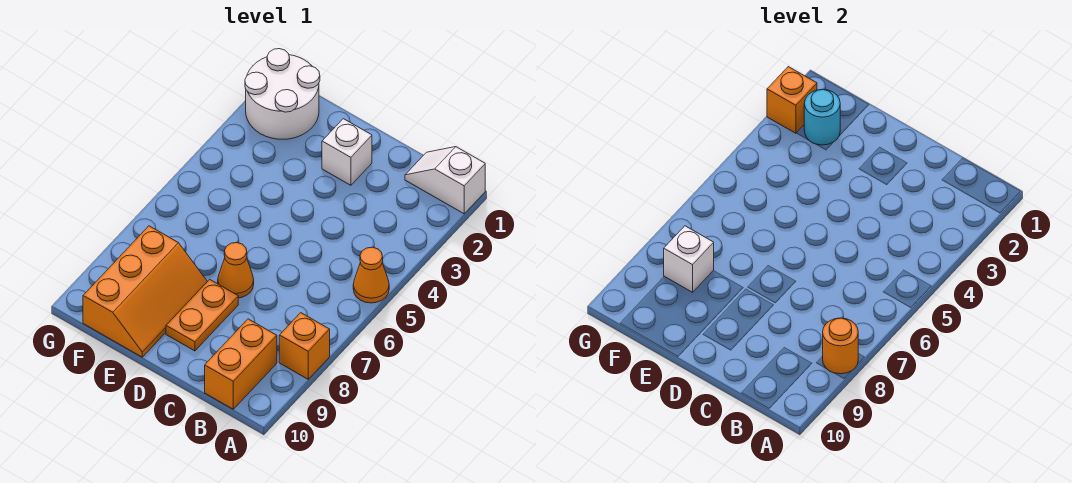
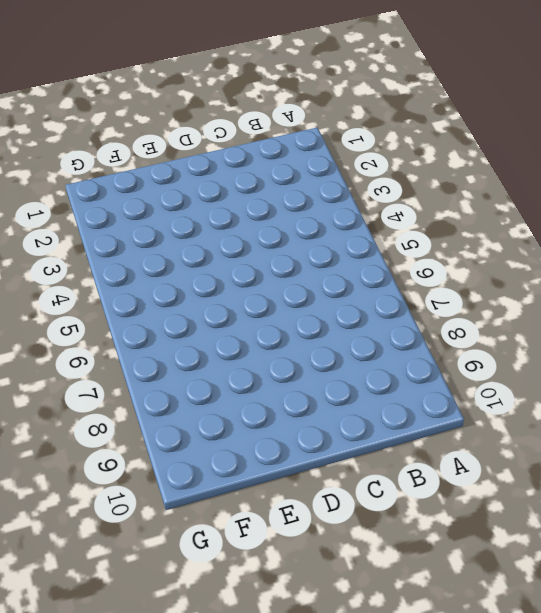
none -> white 1x2 slope [405,147,485,214]
none -> orange 1x1 cone [353,247,389,303]
none -> orange 1x1 brick [279,313,330,379]

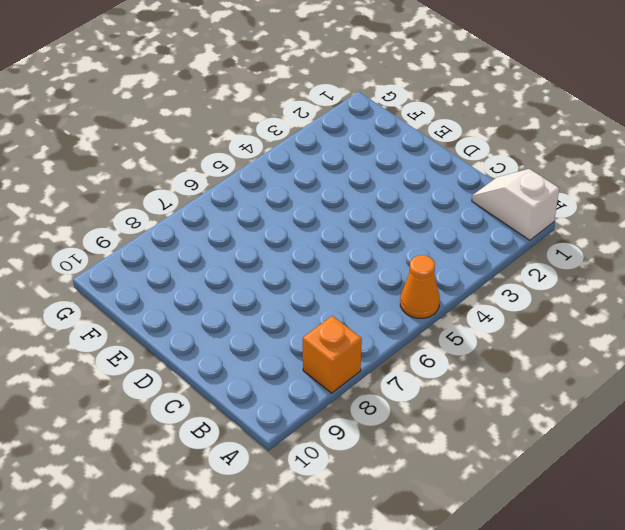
none -> orange 1x2 brick [205,319,277,409]
none -> white 1x1 brick [322,119,372,185]
none -> orange 1x1 cone [218,243,254,298]

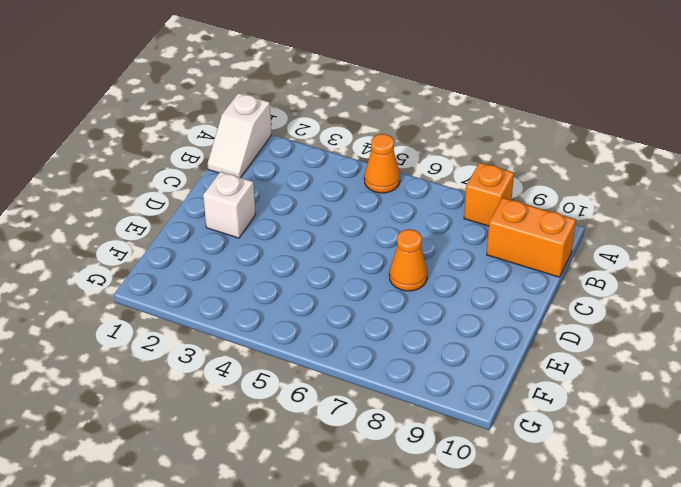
none -> orange 1x2 plate [166,279,238,351]
none -> orange 2x3 slope [83,226,207,357]
none -> white 2x2 round brick [245,49,320,139]

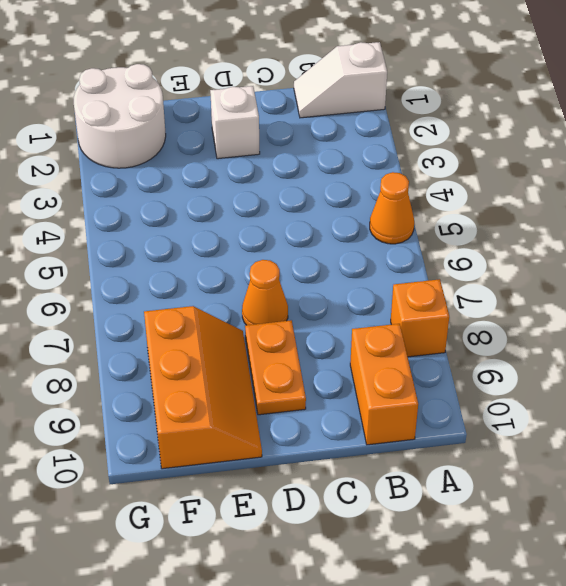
none -> orange 1x1 round brick [823,318,858,374]
none -> cyan 1x1 round brick [804,89,840,145]
none -> white 1x1 brick [664,226,714,292]

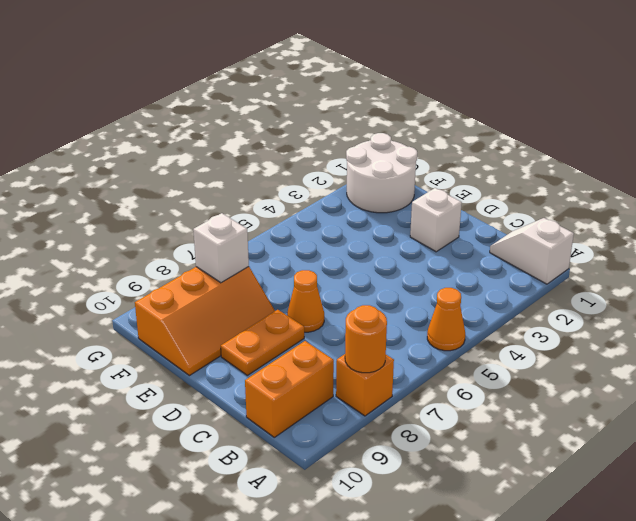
none -> cyan 1x1 round brick [804,89,840,145]
none -> orange 1x1 brick [767,67,817,133]

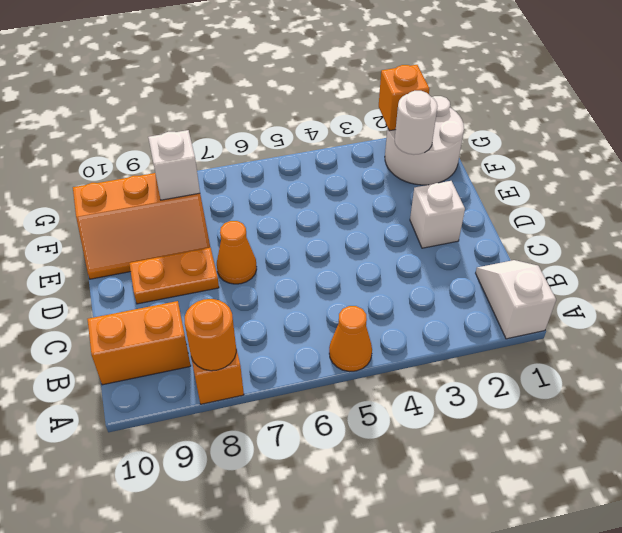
white 1x1 round brick [395,91,438,155] -> cyan 1x1 round brick [804,89,840,145]

